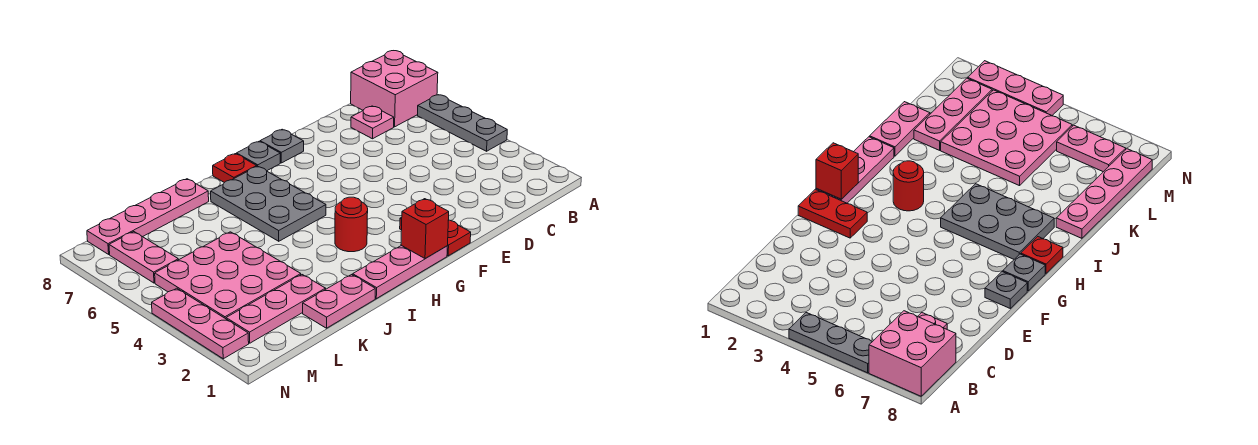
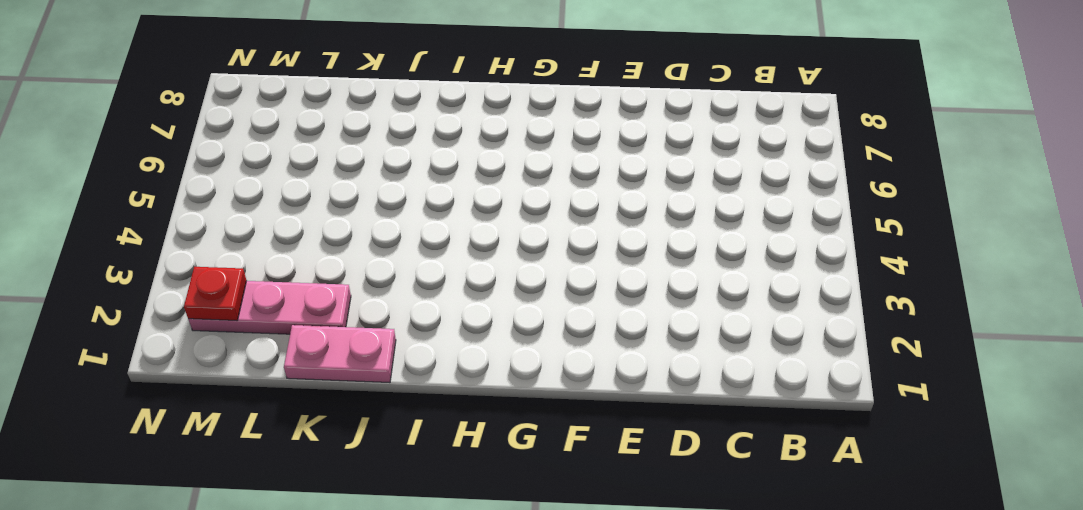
red 1x1 plate [184,267,247,320] -> red 1x1 plate moved to [213,154,257,183]
none -> grey 1x3 plate [417,95,507,151]
none -> pink 2x2 brick [351,51,438,127]
none -> pink 1x1 plate [351,106,394,139]

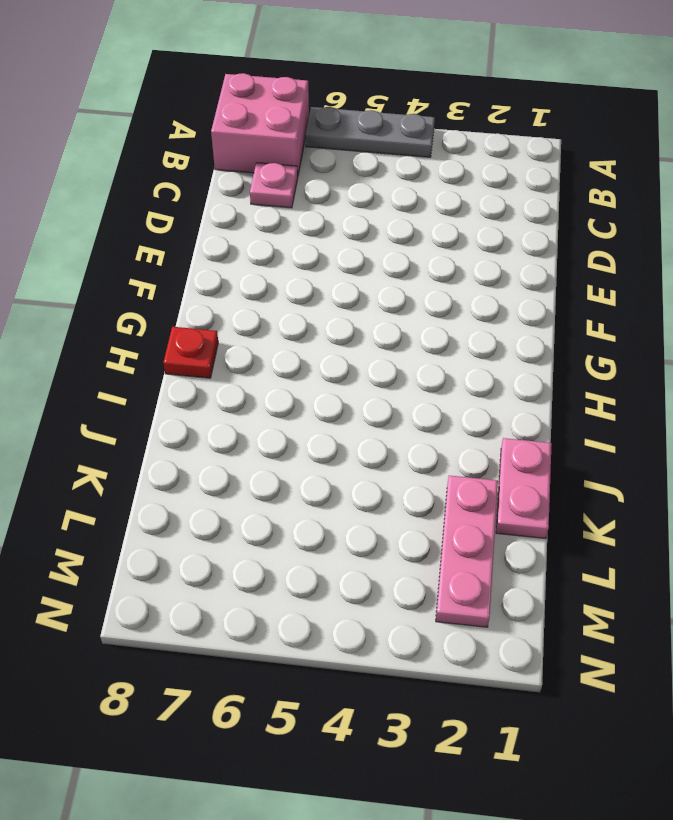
none -> red 1x2 plate [400,218,471,256]
none -> grey 1x1 plate [260,129,304,163]
none -> pink 1x3 plate [353,245,447,299]

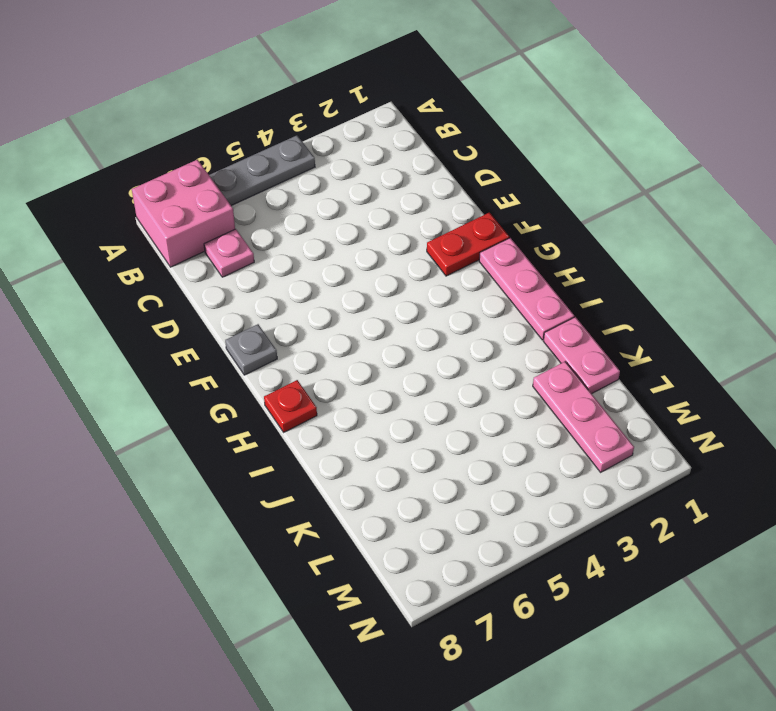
none -> grey 1x1 plate [237,142,280,171]
none -> red 1x1 round brick [335,197,368,252]
none -> grey 2x3 plate [211,166,326,241]

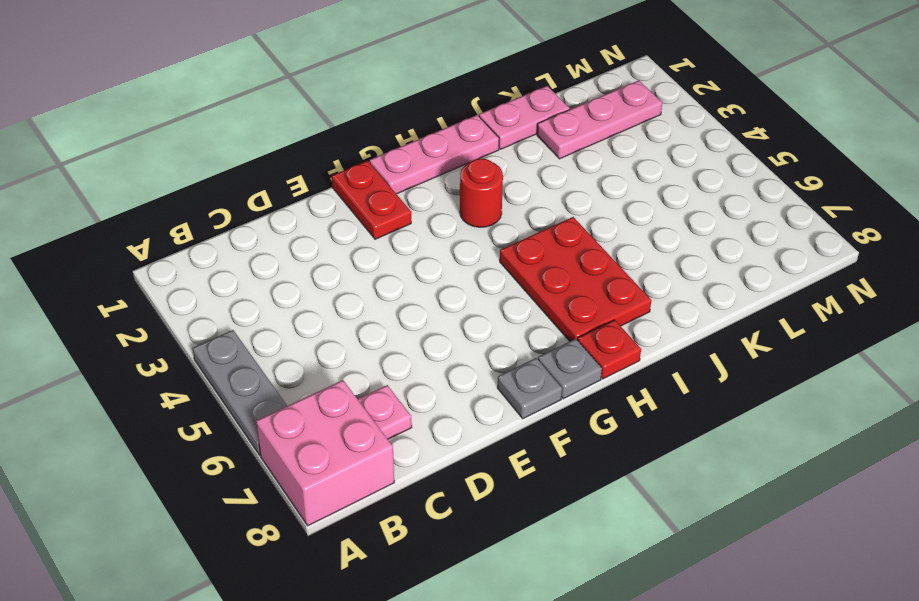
red 2x3 plate [500,217,651,341] -> grey 2x3 plate [211,166,326,241]
none -> pink 1x4 plate [87,179,209,254]
none -> pink 3x3 plate [155,232,301,319]
none -> pink 1x2 plate [109,232,178,283]

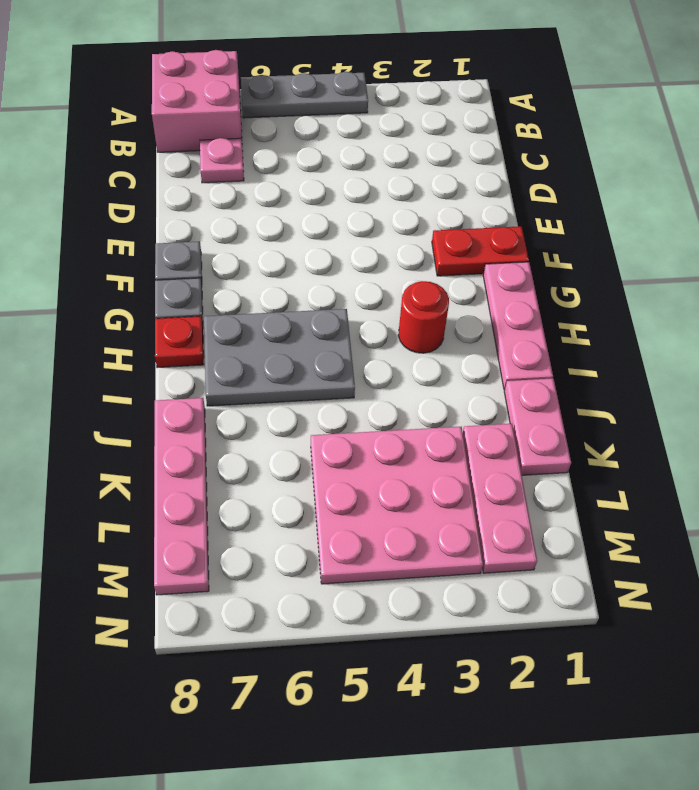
none -> pink 1x2 plate [109,232,178,283]
none -> pink 1x3 plate [152,288,249,359]
none -> red 1x1 brick [401,199,449,259]

